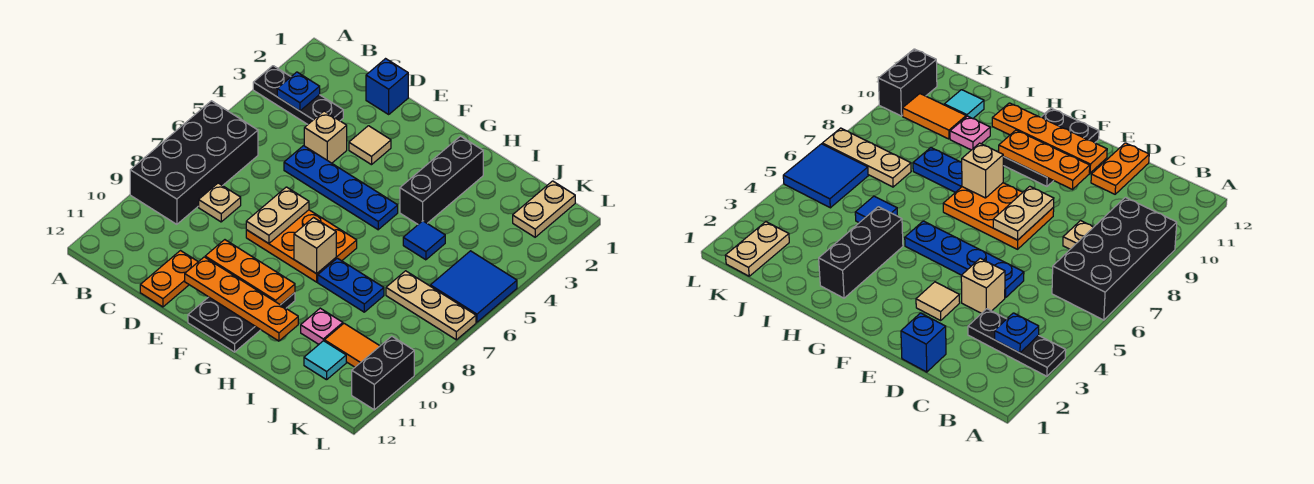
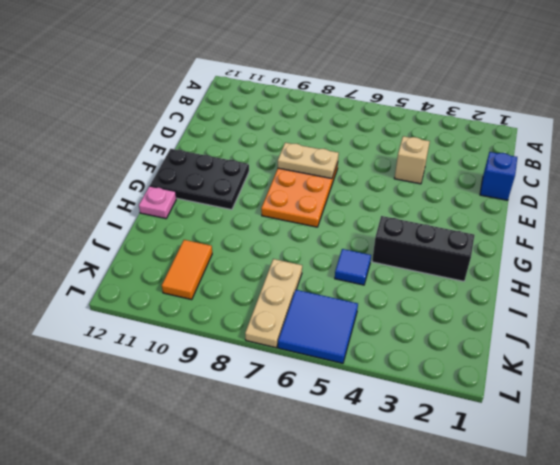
pink 1x1 plate [139,186,176,219] -> pink 1x1 plate moved to [301,308,343,344]
none -> black 1x3 plate [253,66,343,124]
none -> black 2x4 brick [130,101,258,224]
none -> tan 1x1 plate [199,183,241,222]

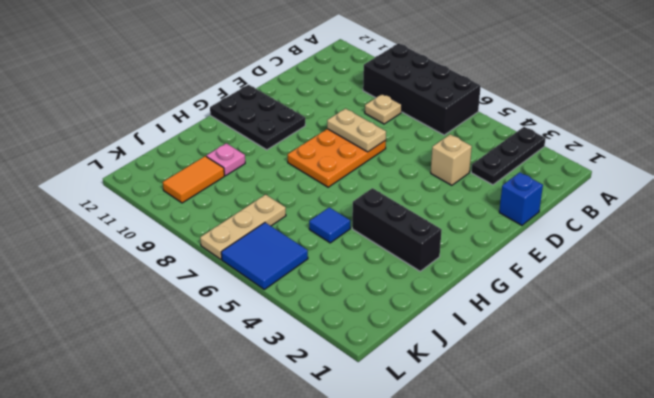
none -> blue 1x4 plate [284,146,398,230]
none -> orange 1x2 plate [140,251,198,307]
none -> tan 1x1 tile [349,126,391,165]

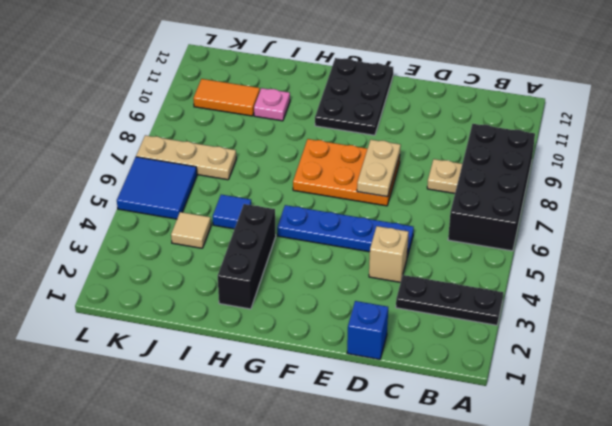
tan 1x1 tile [171,212,211,248] -> tan 1x1 tile moved to [349,126,391,165]
none -> orange 1x2 plate [140,251,198,307]
none -> blue 1x2 plate [318,258,384,312]
none -> cyan 1x1 tile [304,341,346,380]

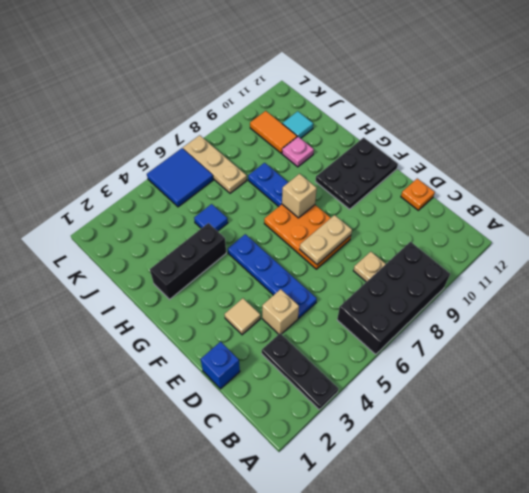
orange 1x1 plate [401,179,435,210] -> orange 1x2 plate [140,251,198,307]
none -> tan 1x2 plate [513,181,575,237]
none -> black 1x2 brick [352,336,414,410]
none -> blue 1x1 plate [277,72,320,111]

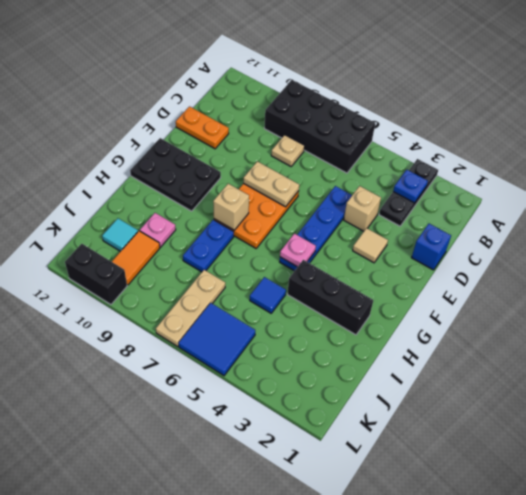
pink 1x1 plate [280,233,316,267] -> none
none -> tan 1x2 plate [513,181,575,237]
none -> orange 1x3 plate [205,240,295,305]
none -> orange 1x4 plate [185,257,298,341]

